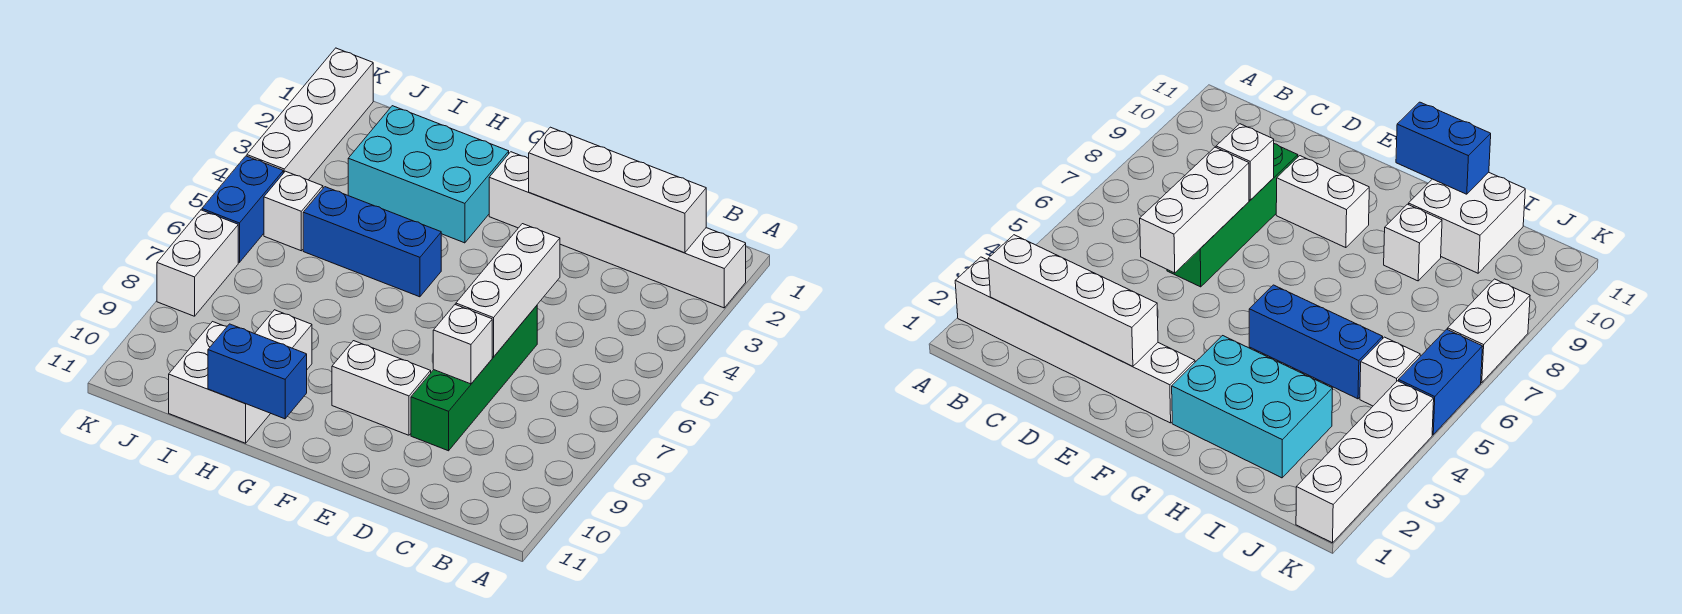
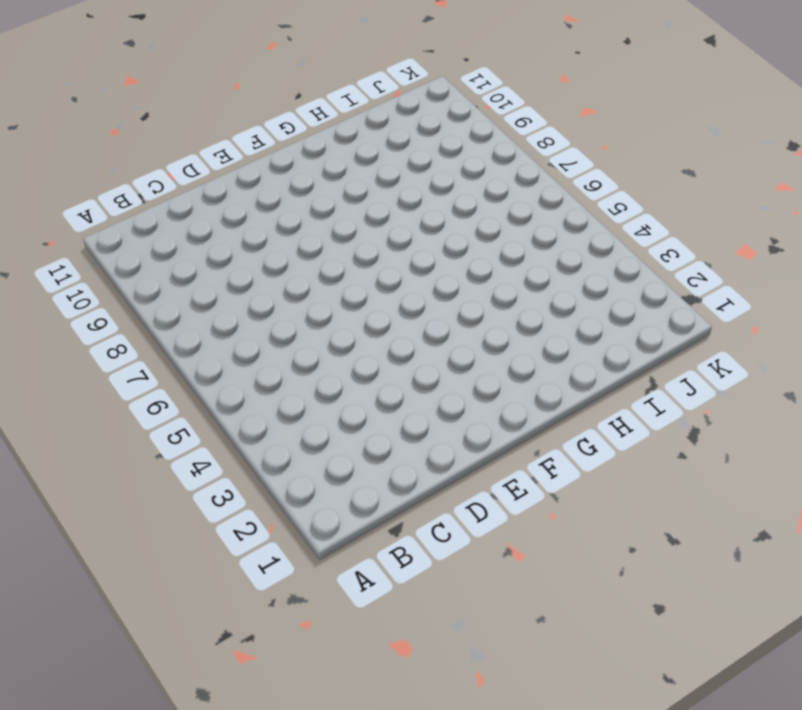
none -> white 1x6 brick [489,152,746,308]
none -> green 1x4 brick [411,306,537,451]
none -> white 1x2 brick [332,341,431,435]

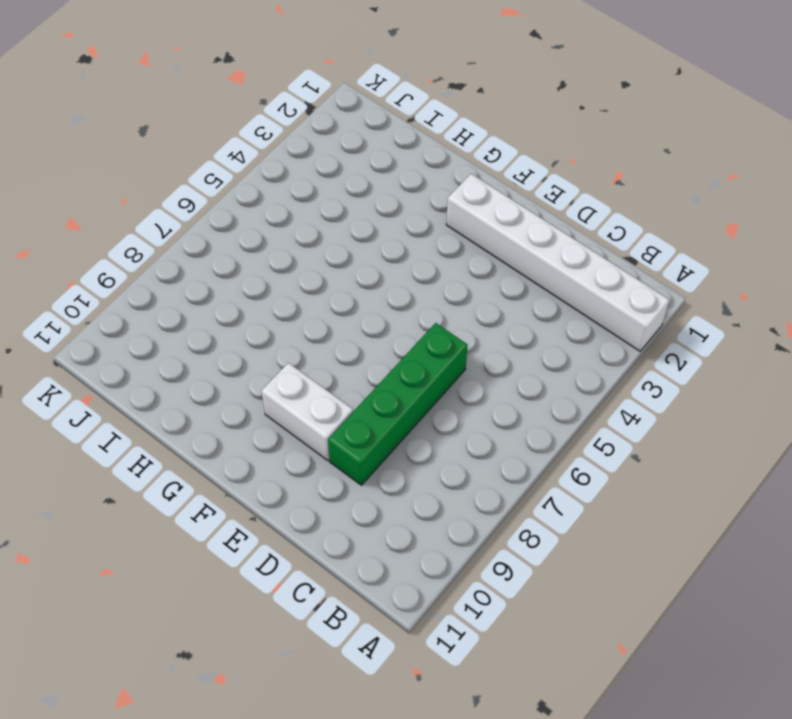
none -> cyan 2x3 brick [348,106,509,243]
none -> blue 1x3 brick [303,187,441,297]
none -> white 1x1 brick [255,310,312,369]

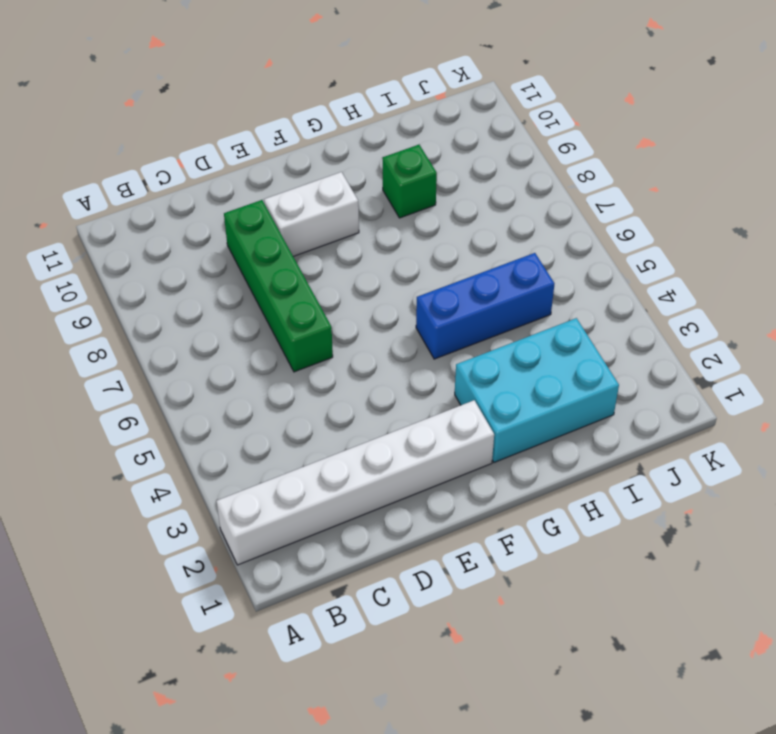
green 1x1 brick [382,145,437,218] -> white 1x1 brick [255,310,312,369]
none -> white 2x2 brick [169,322,271,443]
none -> white 1x1 brick [264,171,323,251]
none -> white 1x4 brick [247,48,373,180]

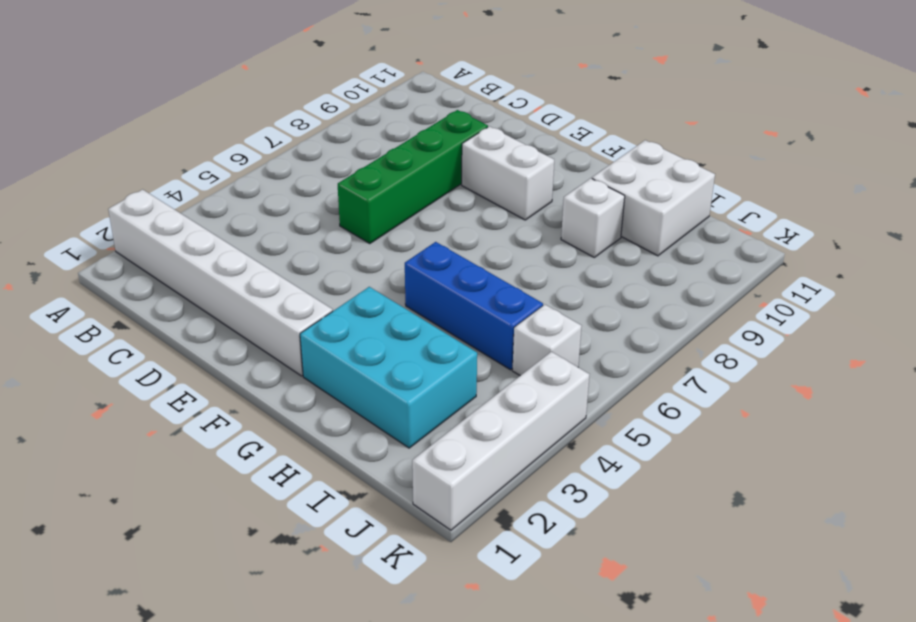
none -> blue 1x2 brick [202,156,283,262]
none -> white 1x2 brick [157,210,238,316]
none -> white 1x4 brick [529,127,706,253]

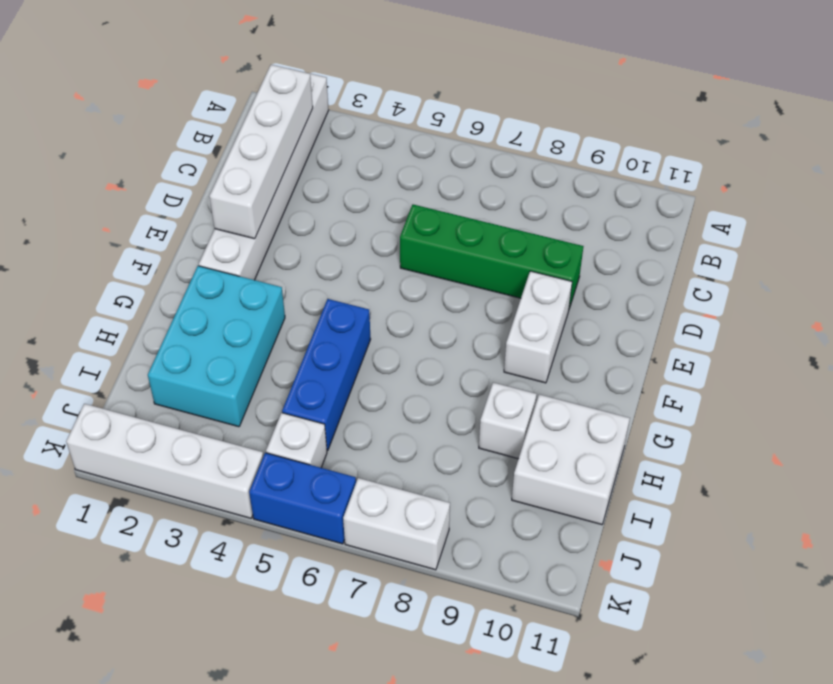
none -> white 1x3 brick [456,224,560,357]
none -> white 1x1 brick [433,305,492,384]
none -> blue 1x2 brick [208,324,307,419]

